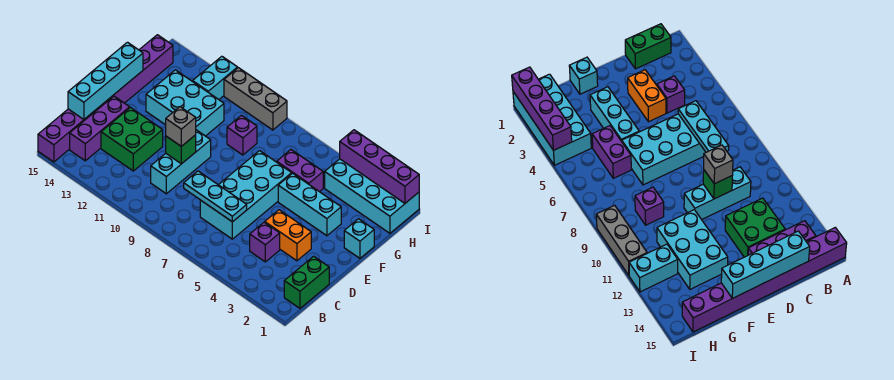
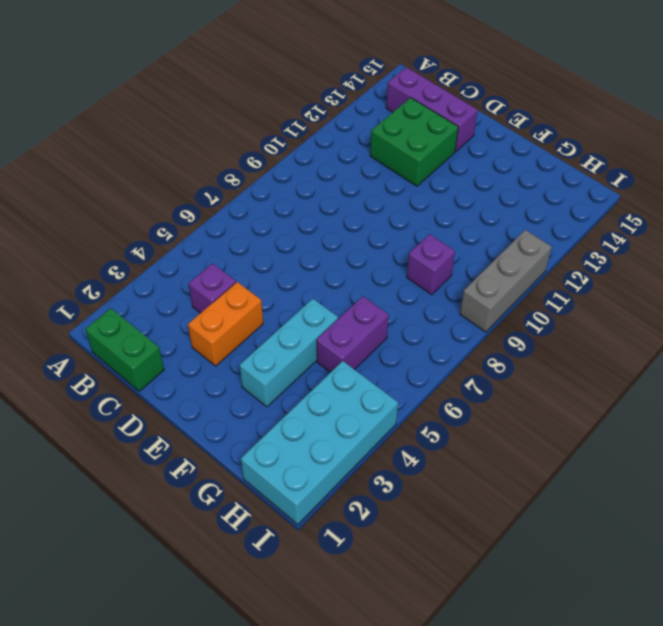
none -> purple 1x8 brick [38,35,173,162]
none -> cyan 2x4 brick [200,151,292,239]
none -> cyan 1x3 brick [151,130,211,194]

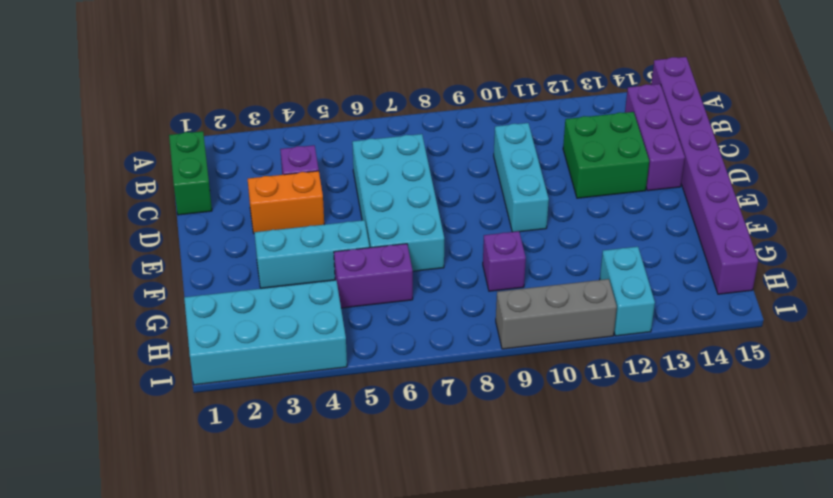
none -> cyan 1x1 brick [344,219,374,258]
none -> cyan 2x3 brick [146,70,224,136]
none -> cyan 1x3 plate [184,171,247,222]

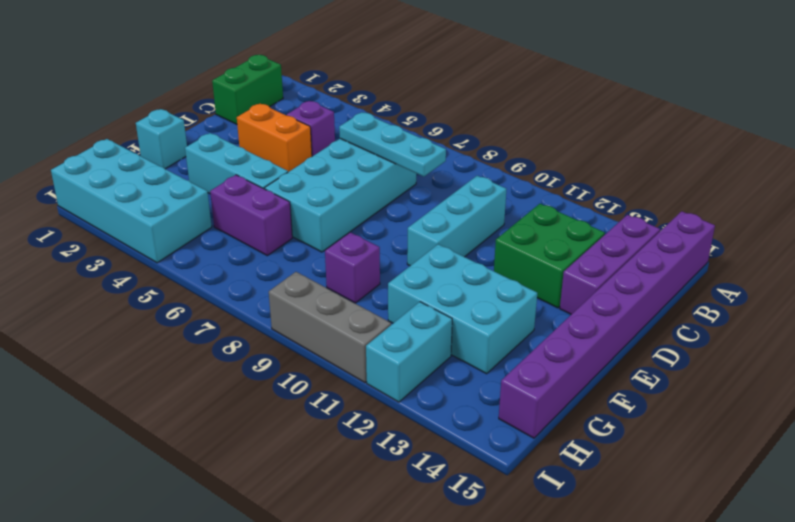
none -> cyan 1x4 brick [68,42,143,119]
none -> green 1x1 brick [166,135,196,164]
none -> purple 1x4 brick [340,130,419,203]

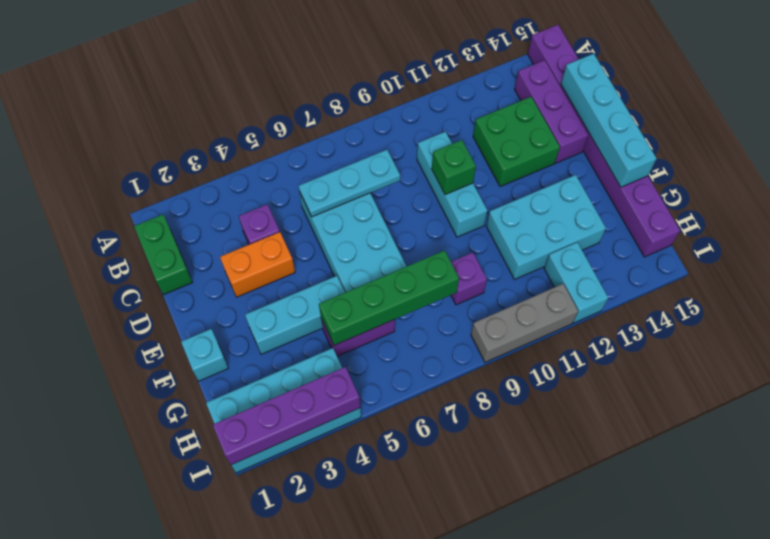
green 1x4 brick [319,250,459,345] -> none
none -> grey 1x1 brick [166,107,196,146]

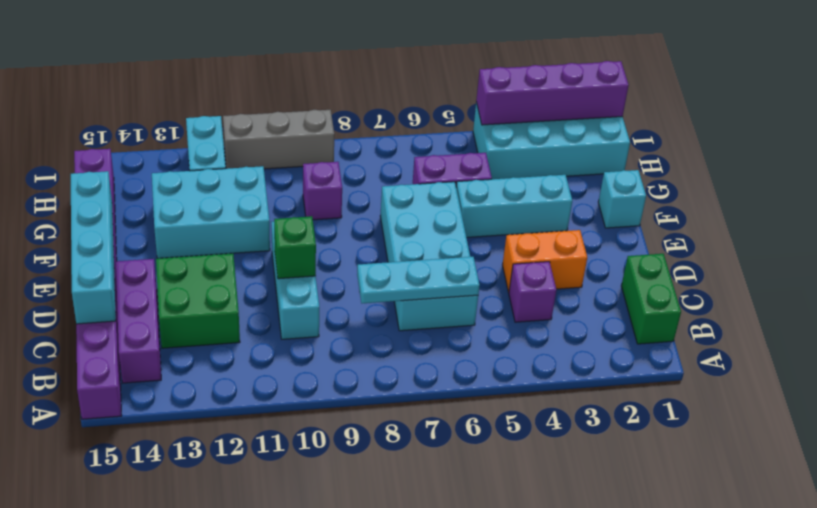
none -> grey 1x1 brick [166,107,196,146]

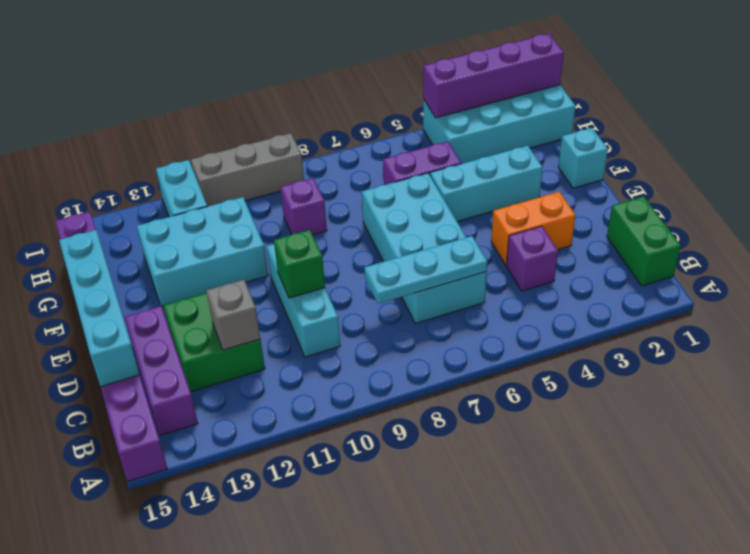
grey 1x1 brick [206,280,260,350] -> grey 1x1 brick moved to [166,107,196,146]

